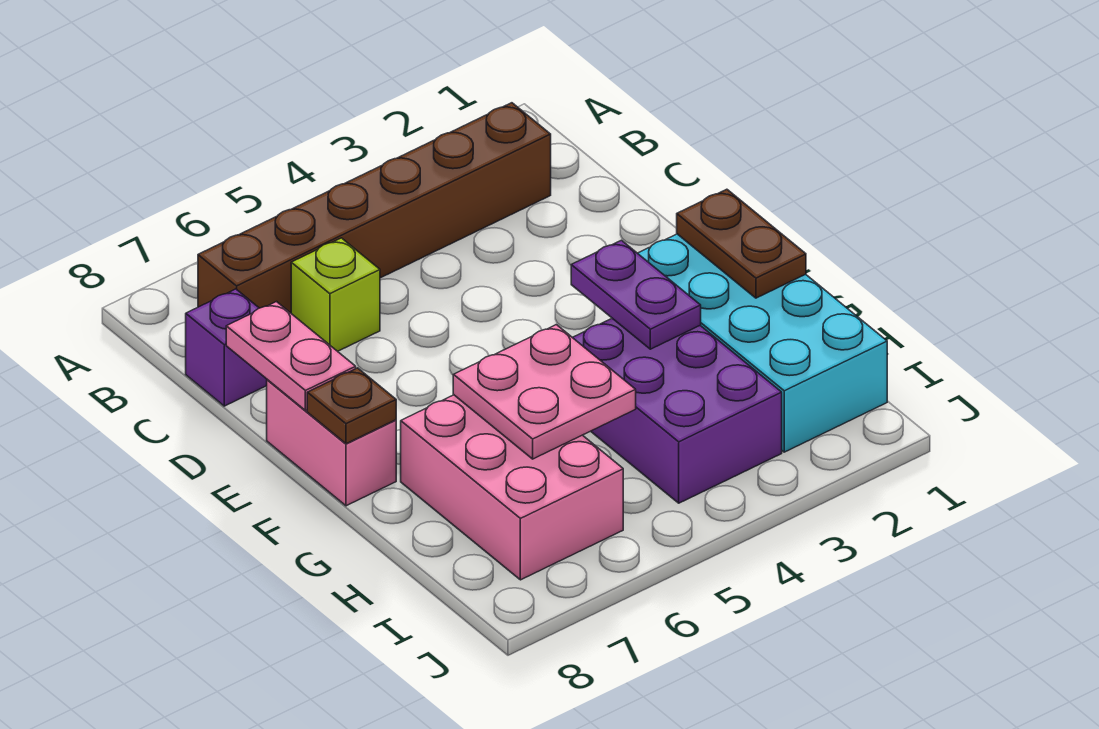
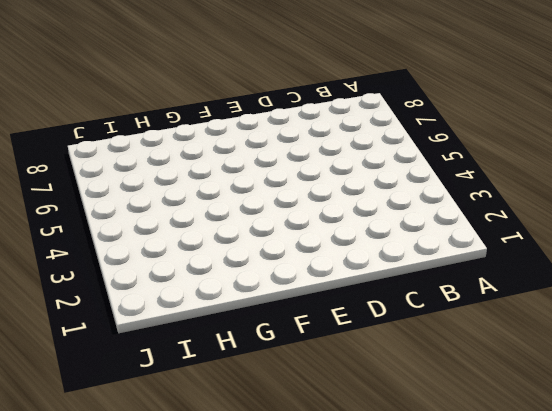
none -> brown 1x6 brick [198,103,551,313]
none -> lime 1x1 brick [291,238,380,351]
none -> purple 1x1 brick [186,289,267,406]

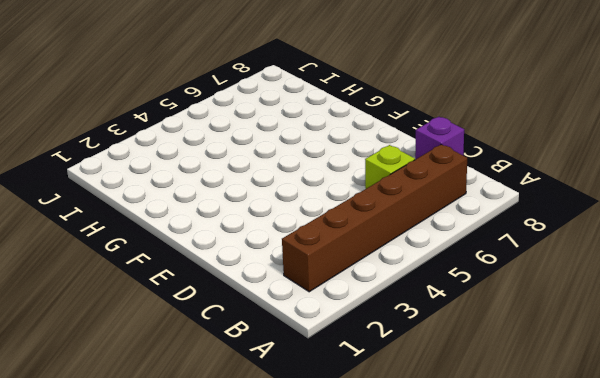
none -> pink 1x2 brick [267,380,396,506]
none -> cyan 2x4 brick [638,234,887,452]
none -> purple 2x3 brick [572,318,782,503]

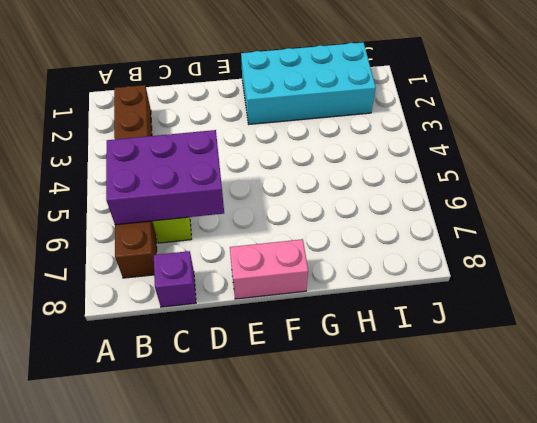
purple 2x3 brick [106,130,224,225] -> purple 2x3 brick moved to [572,318,782,503]
none -> pink 2x3 brick [401,395,623,580]
none -> pink 1x2 plate [226,302,356,411]
none -> brown 1x2 plate [677,189,806,298]

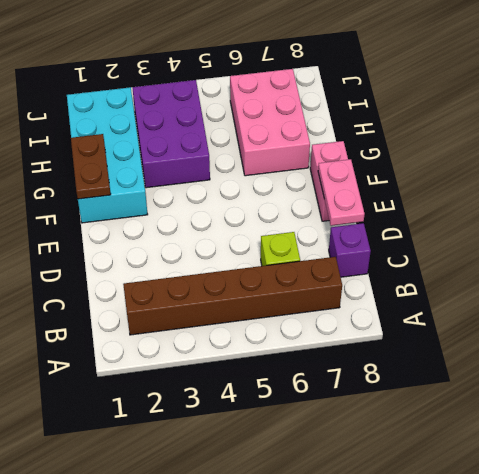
none -> purple 1x2 plate [571,240,701,349]
none -> brown 1x1 plate [307,368,396,444]
none -> pink 2x2 plate [453,325,636,459]

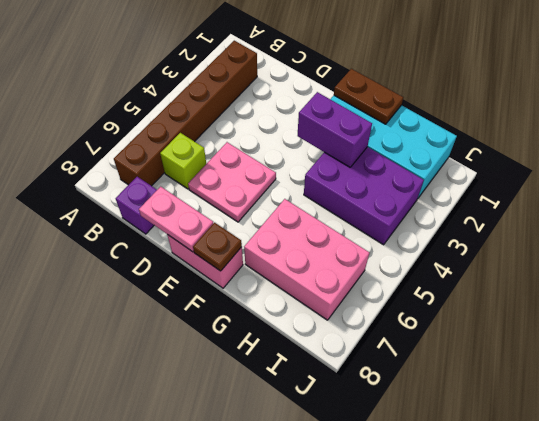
pink 2x2 plate [188,142,276,222] -> pink 2x2 plate moved to [453,325,636,459]
purple 1x2 brick [298,92,372,167] -> purple 1x2 plate [571,240,701,349]

